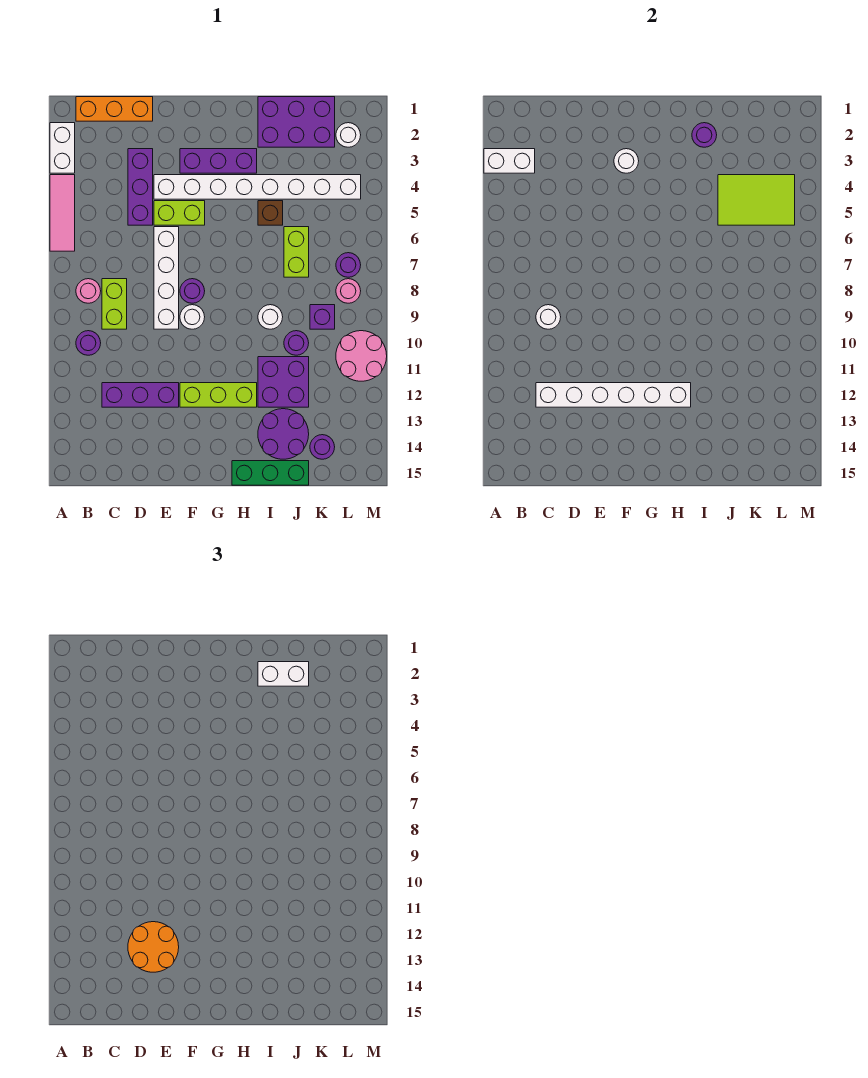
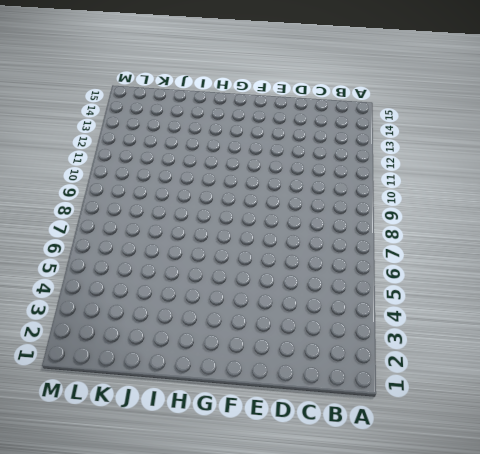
none -> white 1x2 brick [50,123,75,173]
none -> pink 1x3 tile [50,175,75,251]
none -> orange 1x3 brick [76,97,153,121]
none -> pink 1x1 round brick [76,279,101,303]

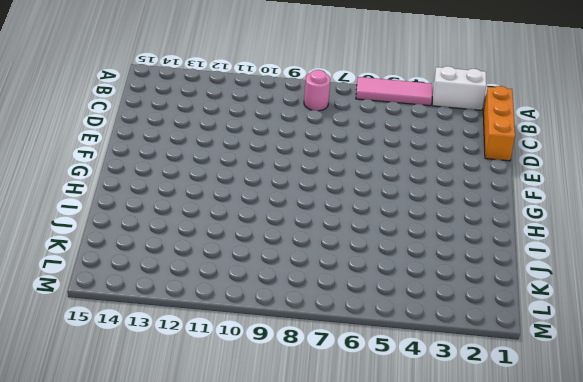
none -> purple 1x1 round brick [76,331,101,355]
none -> lime 1x2 brick [102,279,127,329]
none -> purple 1x3 brick [102,383,179,407]
none -> purple 1x3 brick [128,149,153,225]

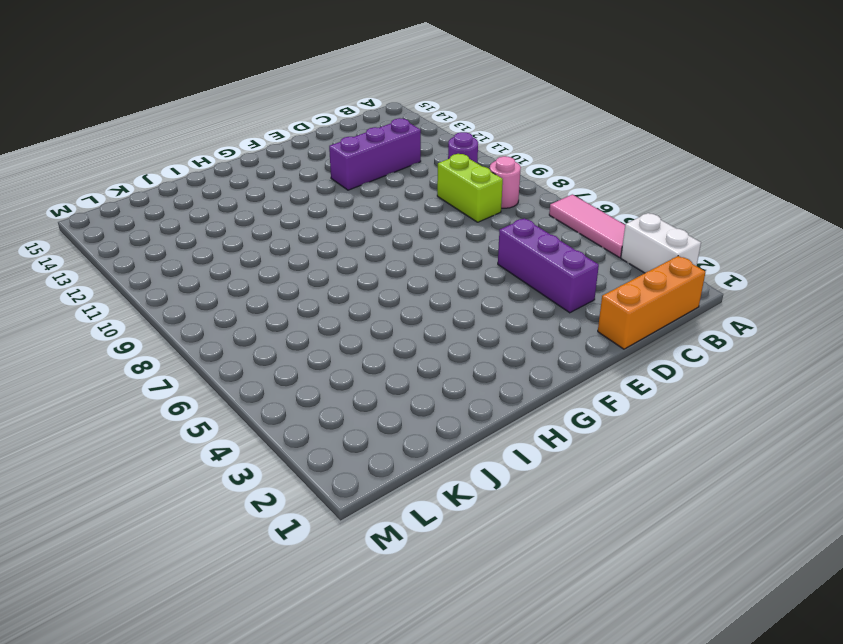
none -> white 1x8 brick [154,175,361,199]
none -> lime 1x2 brick [154,201,205,225]
none -> white 1x4 brick [154,227,179,329]
none -> purple 1x3 brick [180,149,257,173]

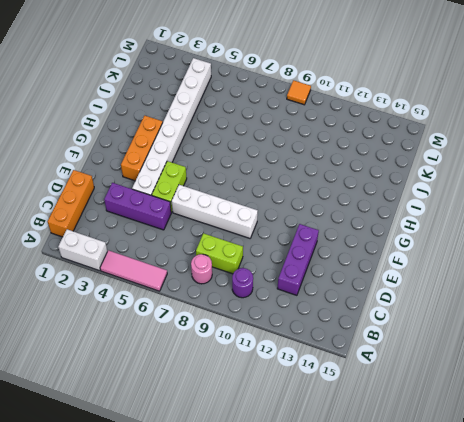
orange 1x3 brick [121,116,163,181] -> purple 1x3 brick [180,149,257,173]
orange 1x1 tile [287,80,311,105] -> none
none -> purple 1x1 round brick [180,279,205,303]
none -> white 1x1 round brick [180,305,205,329]
none -> lime 1x3 brick [180,383,257,407]
none -> green 1x3 brick [232,461,309,485]

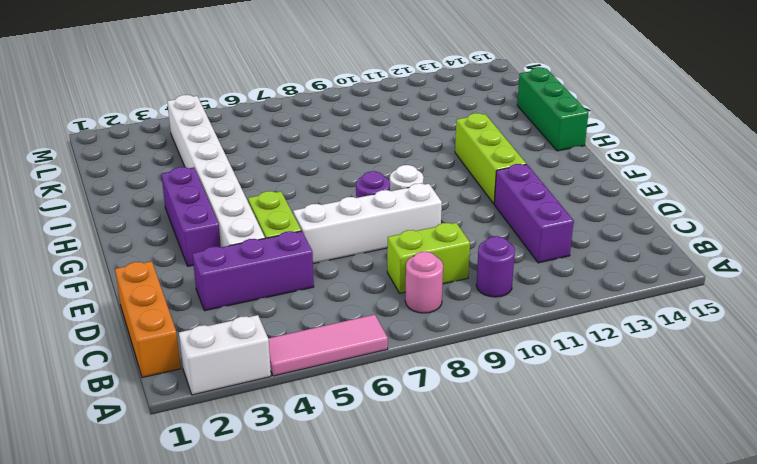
none -> purple 2x3 brick [258,97,335,147]
none -> brown 1x1 brick [258,201,283,225]
none -> white 1x1 round brick [258,305,283,329]
none -> purple 2x2 brick [258,357,309,407]

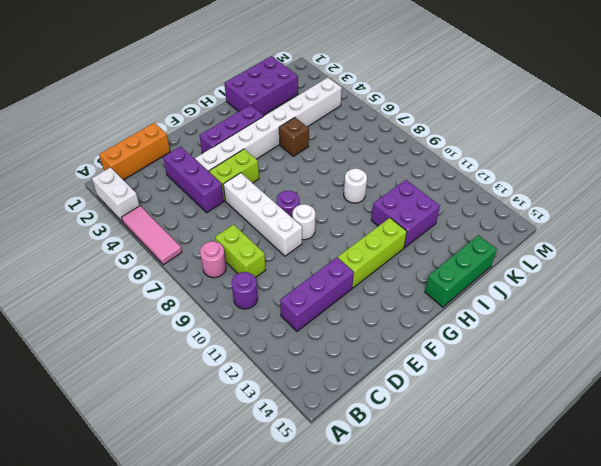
none -> purple 2x2 round brick [258,409,309,459]
none -> lime 1x2 brick [284,227,309,277]
none -> purple 1x1 round brick [284,331,309,355]
none -> purple 1x1 brick [310,305,335,329]

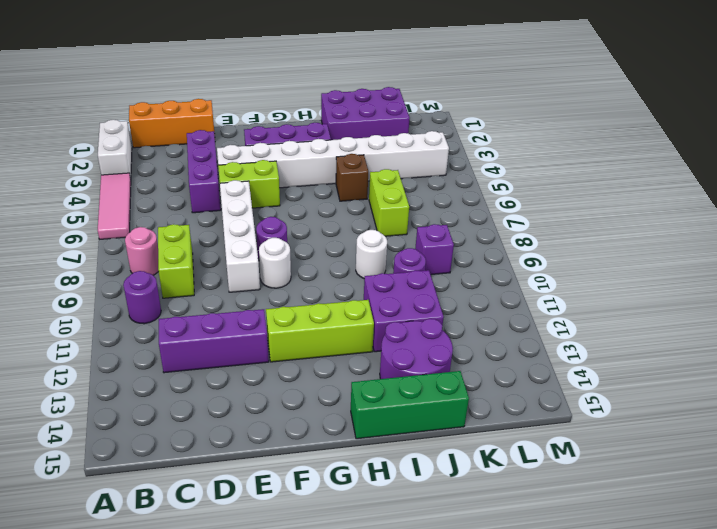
none -> purple 1x1 round brick [310,435,335,459]
none -> white 1x1 round brick [336,123,361,147]
none -> purple 1x1 round brick [336,253,361,277]
none -> pink 1x1 round brick [336,279,361,303]

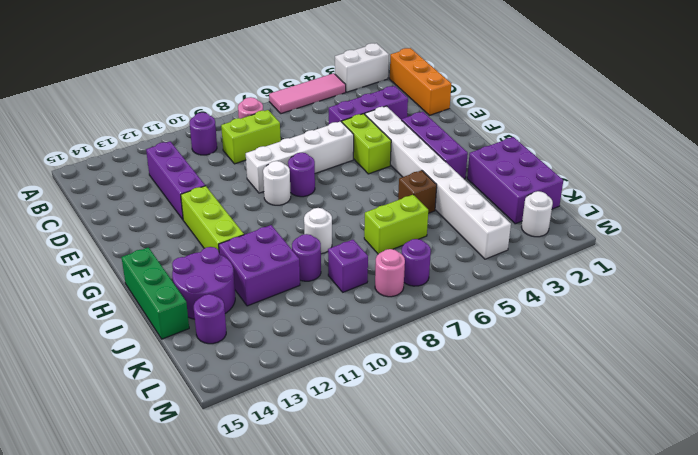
none -> pink 2x2 round brick [336,331,387,381]
none -> white 1x2 brick [484,149,535,173]
none -> white 1x1 round brick [536,305,561,329]
none -> white 1x6 brick [536,383,691,407]

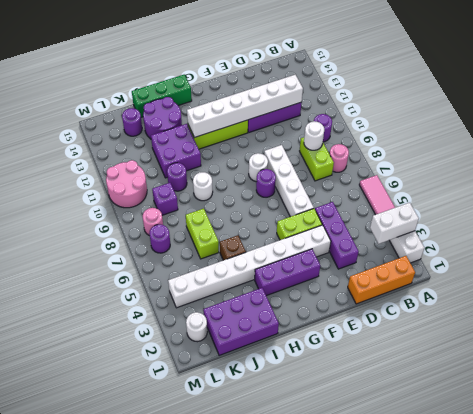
none -> white 1x1 round brick [614,149,639,173]
none -> purple 1x1 round brick [692,123,717,147]
none -> lime 2x3 tile [718,175,795,225]
none -> orange 2x2 round brick [128,922,179,972]

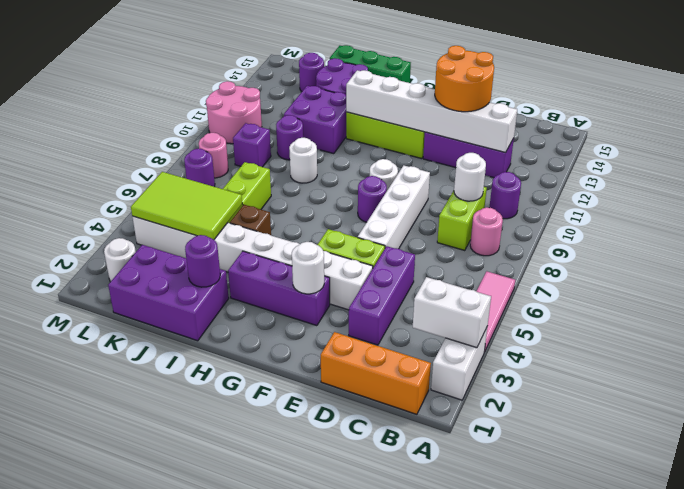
none -> white 1x2 brick [258,662,309,686]

